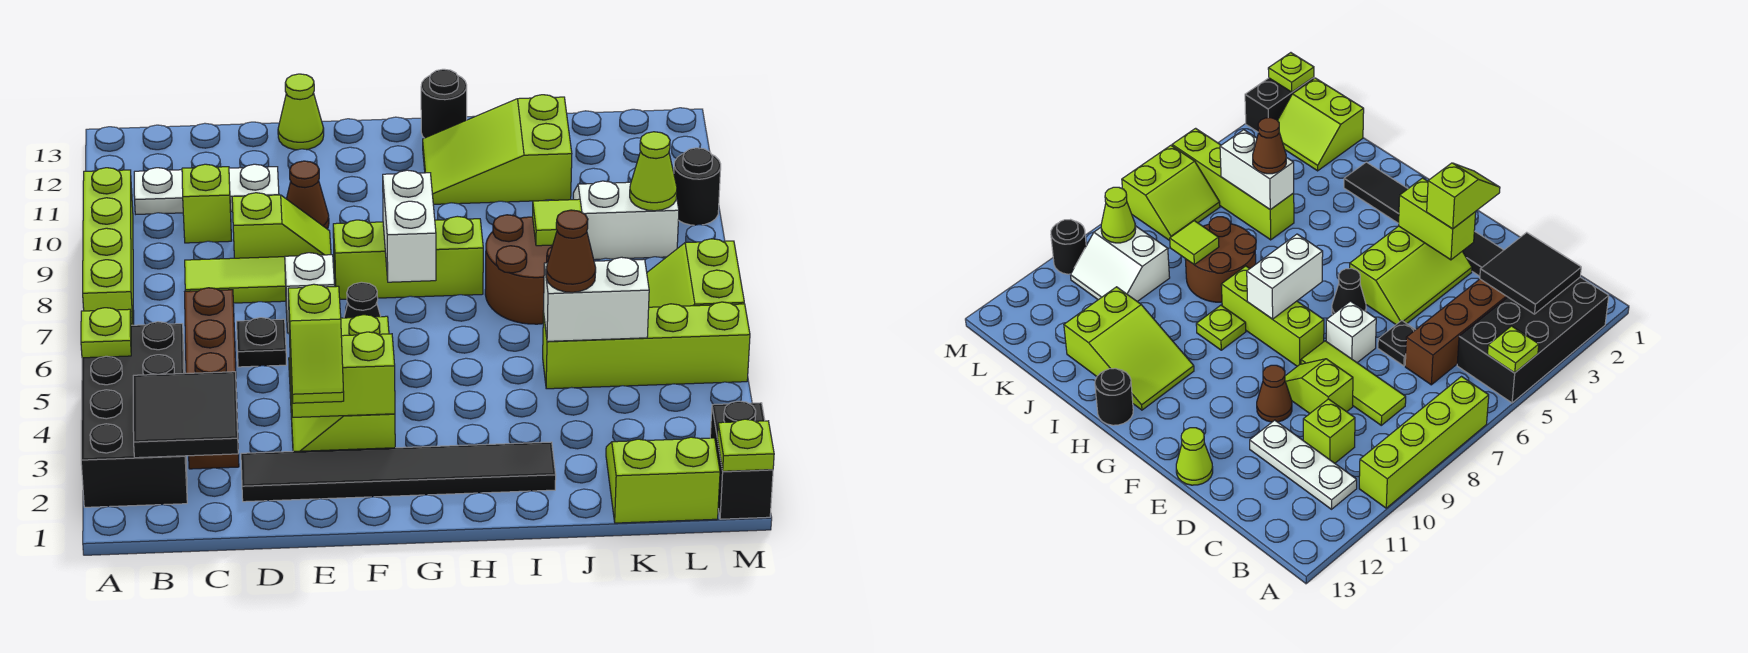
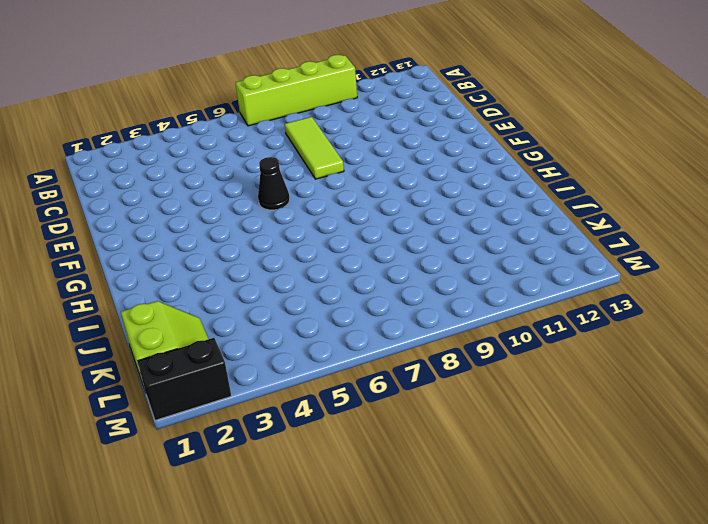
none -> black 2x4 brick [81,322,187,507]
none -> white 1x3 plate [134,164,279,214]
none -> brown 1x4 brick [185,288,239,469]
none -> lime 1x1 brick [182,164,232,243]

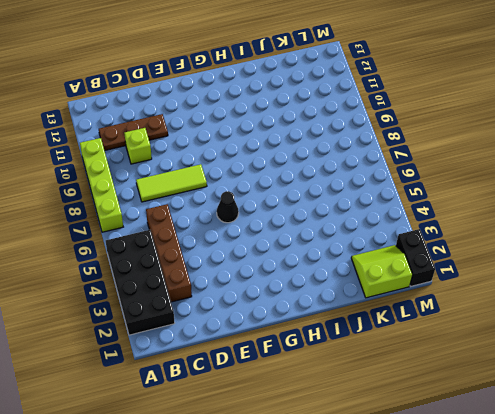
brown 1x3 plate [99,114,168,151] -> white 1x3 plate [134,164,279,214]
none -> black 1x6 tile [241,442,556,502]
none -> black 1x1 plate [237,318,286,367]
none -> lime 1x2 slope [232,193,331,258]
none -> lime 2x3 slope [289,315,395,451]

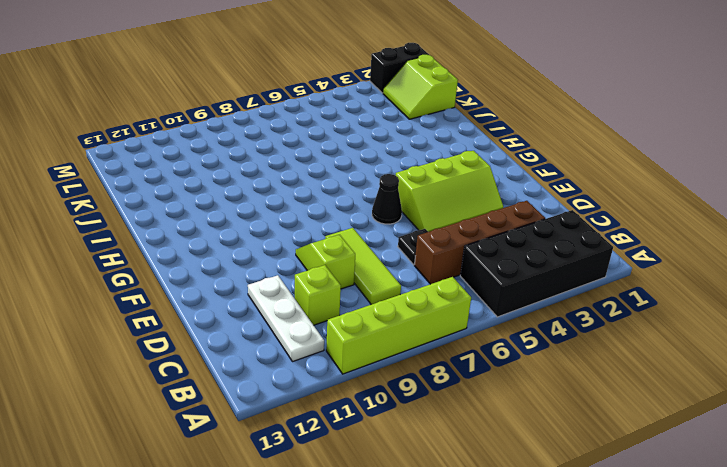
none -> black 1x6 tile [241,442,556,502]
none -> white 1x1 brick [285,253,335,333]
none -> brown 1x1 cone [287,161,329,229]
none -> lime 1x1 cone [278,74,324,150]

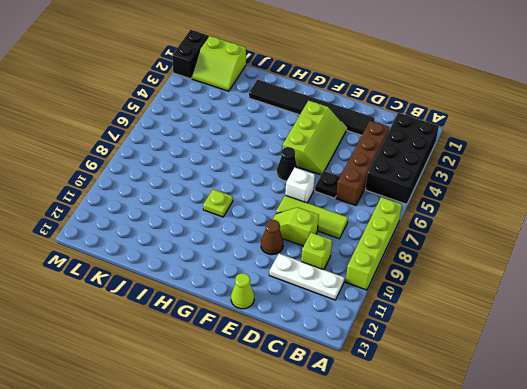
none -> lime 1x3 brick [333,216,483,299]
none -> lime 2x3 slope [423,95,572,204]
none -> black 1x1 round brick [421,69,467,138]
none -> brown 2x2 round brick [485,215,553,324]

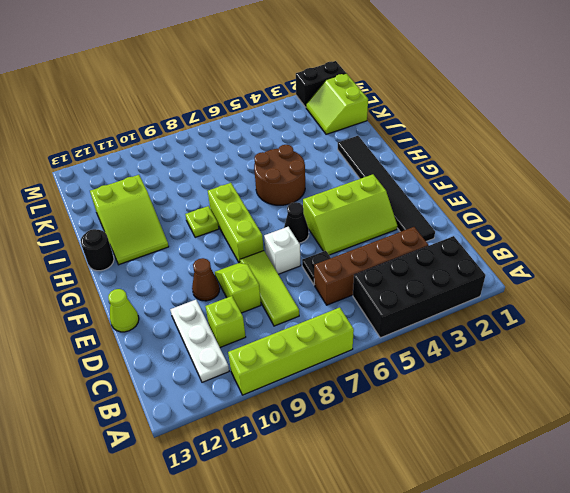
brown 2x2 round brick [254,145,305,205] -> brown 2x2 round brick moved to [485,215,553,324]
none -> lime 1x4 brick [543,302,750,389]
none -> white 2x2 slope [573,181,679,260]
none -> lime 2x2 slope [647,239,744,307]
none -> black 1x1 round brick [674,148,721,225]

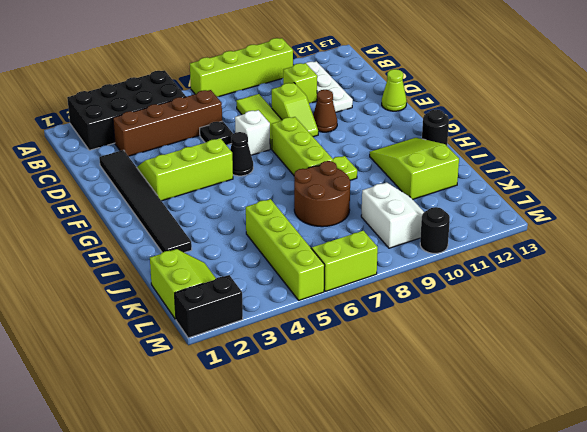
none -> lime 1x1 plate [81,308,131,358]
none -> black 2x2 tile [133,372,238,458]
none -> lime 1x2 brick [290,332,395,417]
none -> white 1x2 brick [383,170,436,282]

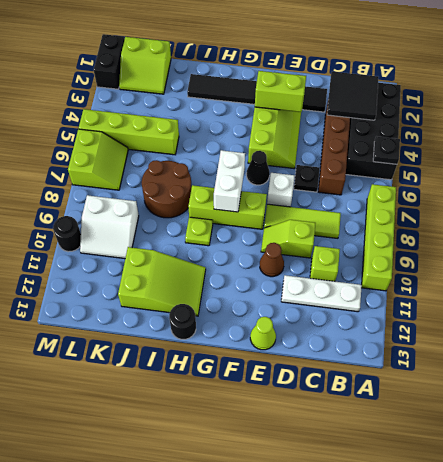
black 1x1 plate [373,136,400,164] -> lime 1x1 plate [81,308,131,358]
none -> white 1x2 brick [544,257,649,341]
none -> lime 1x1 tile [533,199,582,246]
none -> lime 1x1 cone [630,132,677,211]
none -> lime 1x1 plate [717,419,774,471]

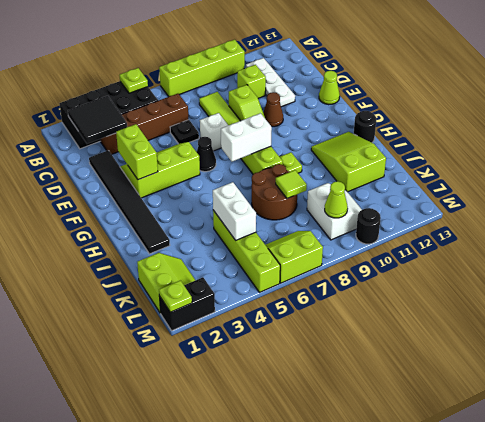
none -> lime 1x2 slope [288,284,344,403]
none -> brown 1x1 cone [546,210,596,292]

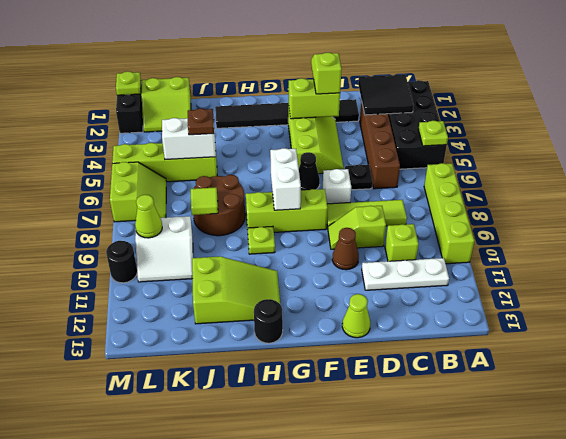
brown 1x1 plate [188,108,214,135] -> brown 1x1 cone [546,210,596,292]

